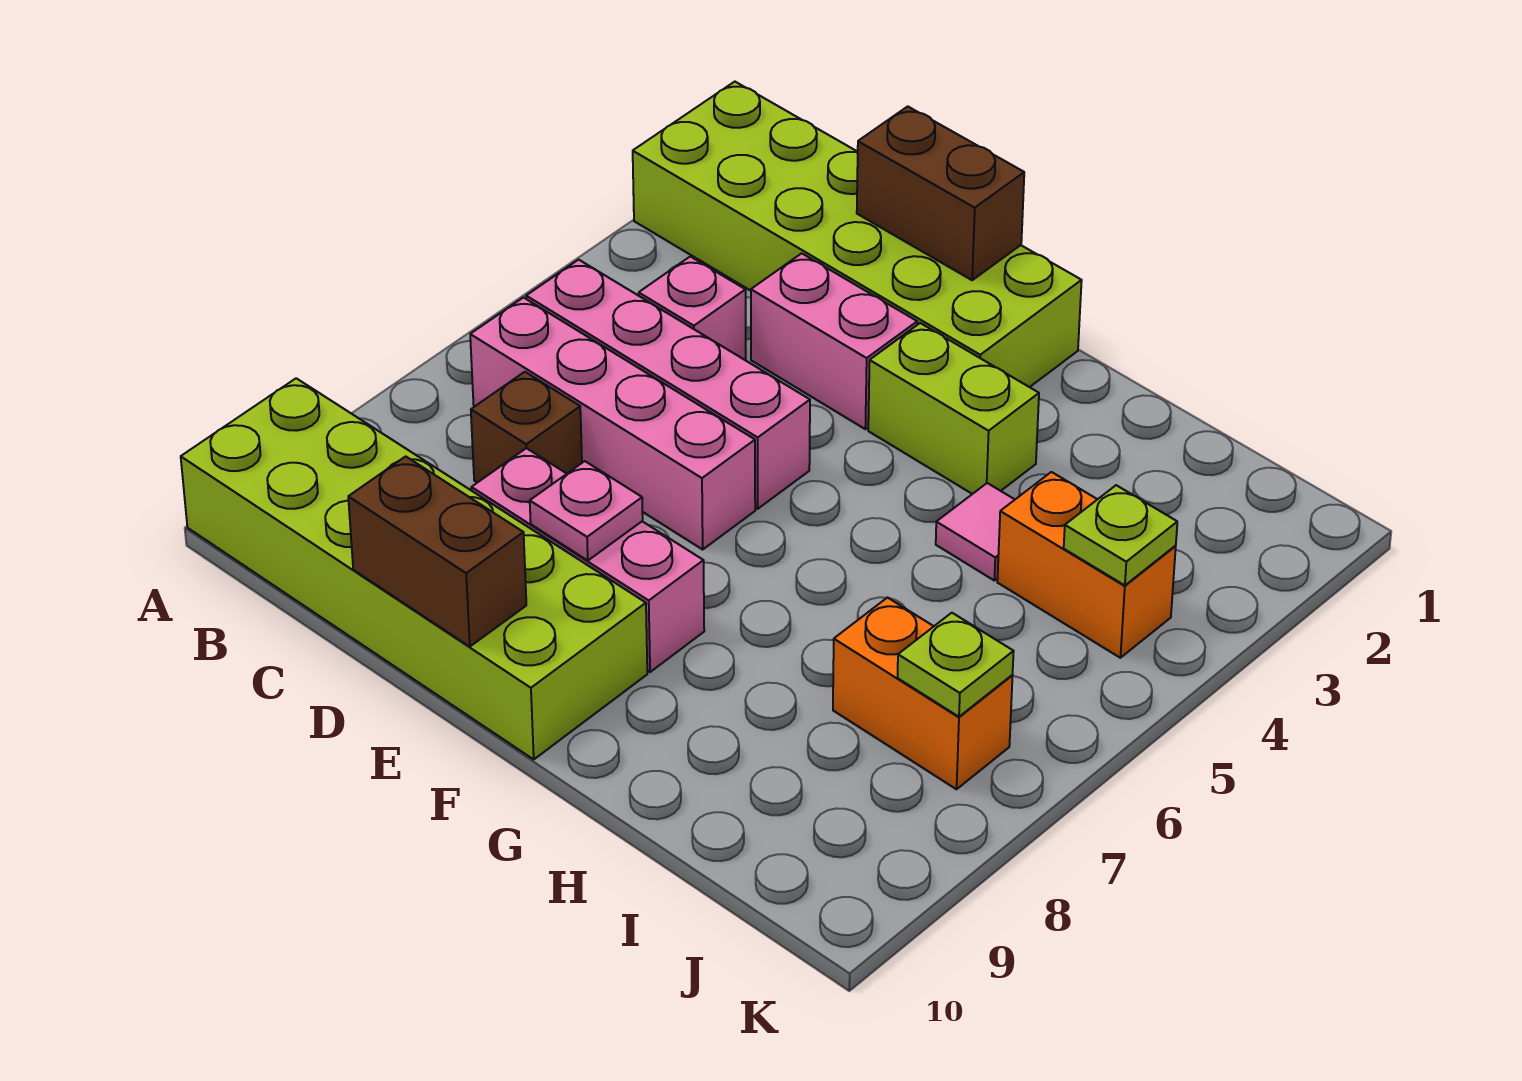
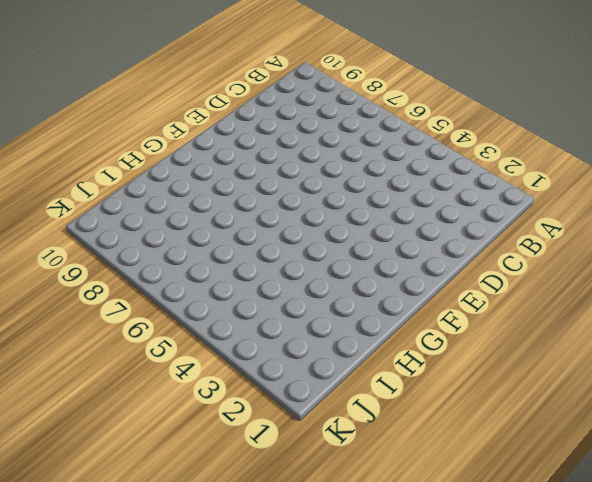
none -> lime 2x6 brick [633,82,1082,387]
none -> lime 2x6 brick [181,378,647,759]
none -> pink 1x4 brick [526,260,810,509]

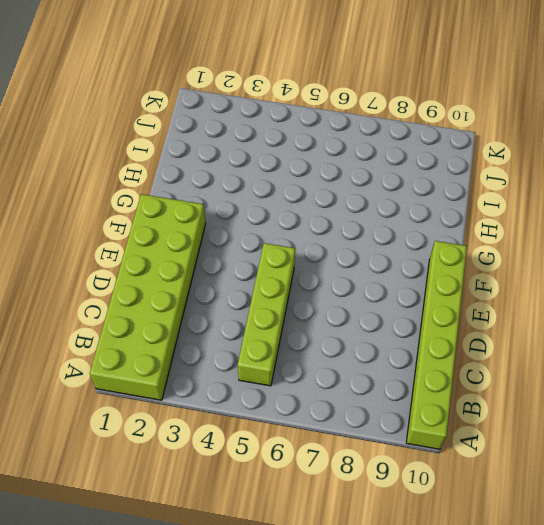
lime 1x6 brick [406,241,467,449] -> lime 2x6 brick [181,378,647,759]
lime 1x4 brick [238,243,295,386] -> pink 1x4 brick [526,260,810,509]
none -> pink 1x4 brick [470,298,755,549]
none -> pink 1x1 brick [639,257,746,360]
none -> brown 1x1 brick [471,372,582,483]

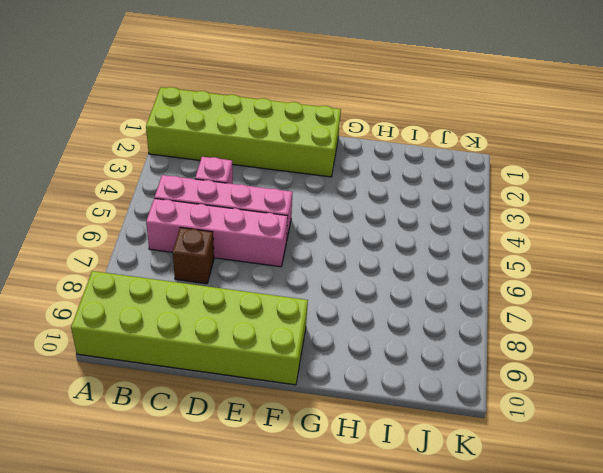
none -> pink 1x2 brick [751,253,917,429]
none -> pink 1x3 brick [471,448,704,672]
none -> lime 1x2 brick [868,323,1039,494]

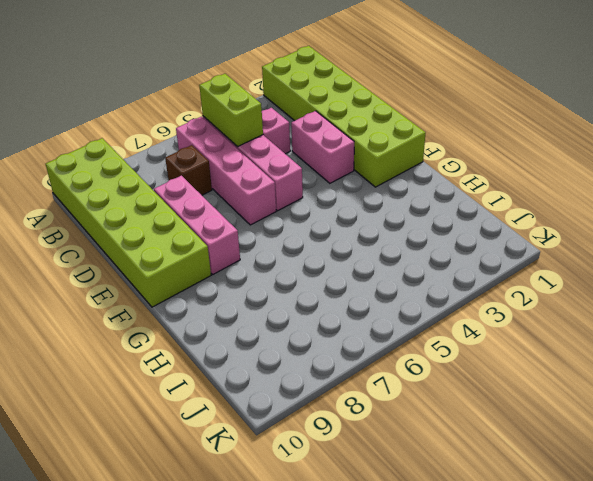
lime 1x2 brick [199,74,263,147] -> lime 1x2 brick moved to [868,323,1039,494]
none -> pink 1x1 tile [936,483,1015,580]
none -> orange 1x2 brick [997,472,1176,658]
none -> orange 1x2 brick [833,598,1013,789]

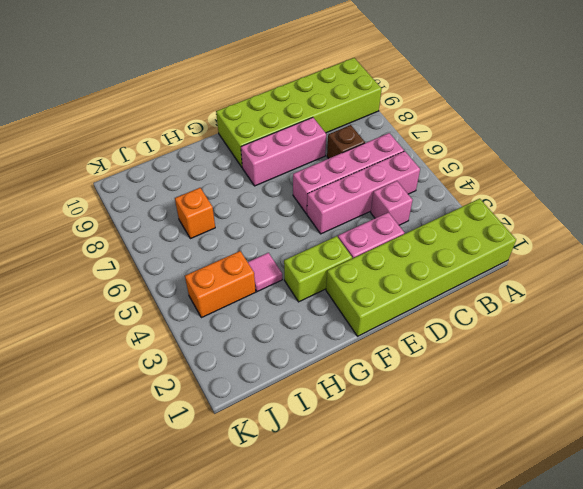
orange 1x1 brick [175,188,215,239] -> orange 1x2 brick [833,598,1013,789]
none -> brown 1x2 brick [857,106,1024,280]
none -> brown 1x2 brick [348,456,526,647]
none -> pink 1x1 plate [530,461,643,560]

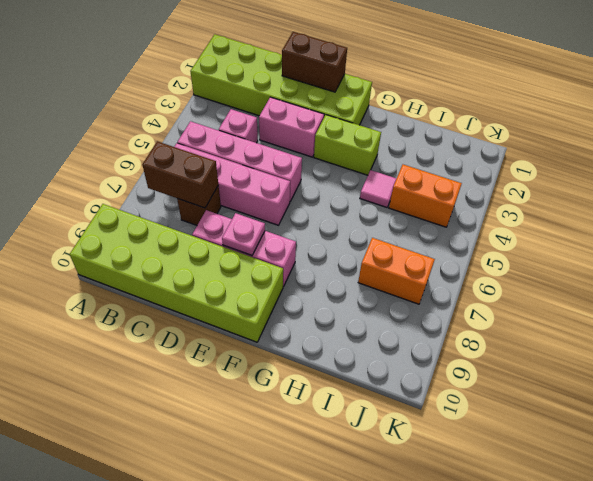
brown 1x2 brick [142,141,218,208] -> brown 1x2 brick moved to [348,456,526,647]
none -> lime 1x1 plate [1064,485,1177,585]
none -> lime 1x1 plate [897,613,1014,717]

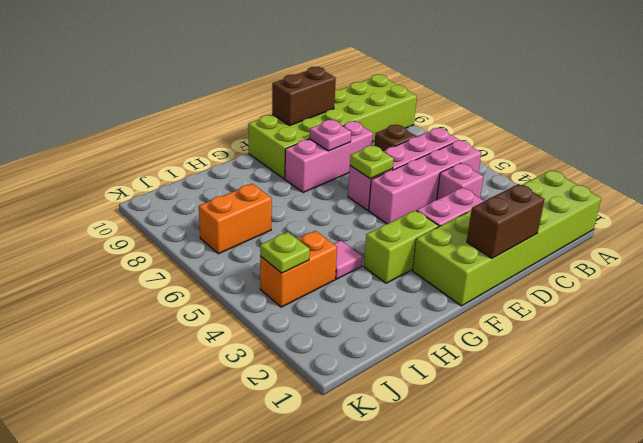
lime 1x1 plate [350,146,394,179] -> lime 1x1 plate moved to [897,613,1014,717]

